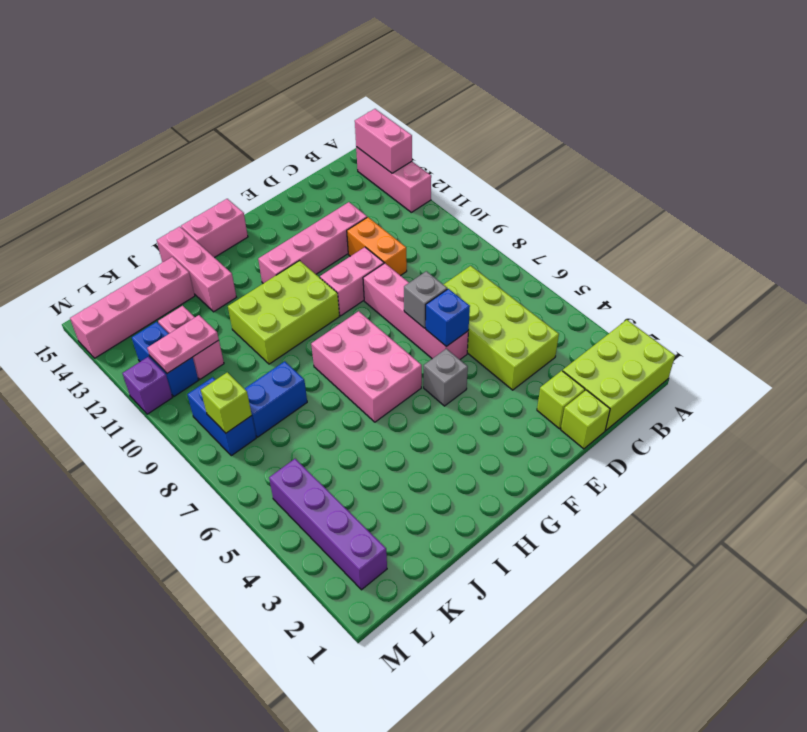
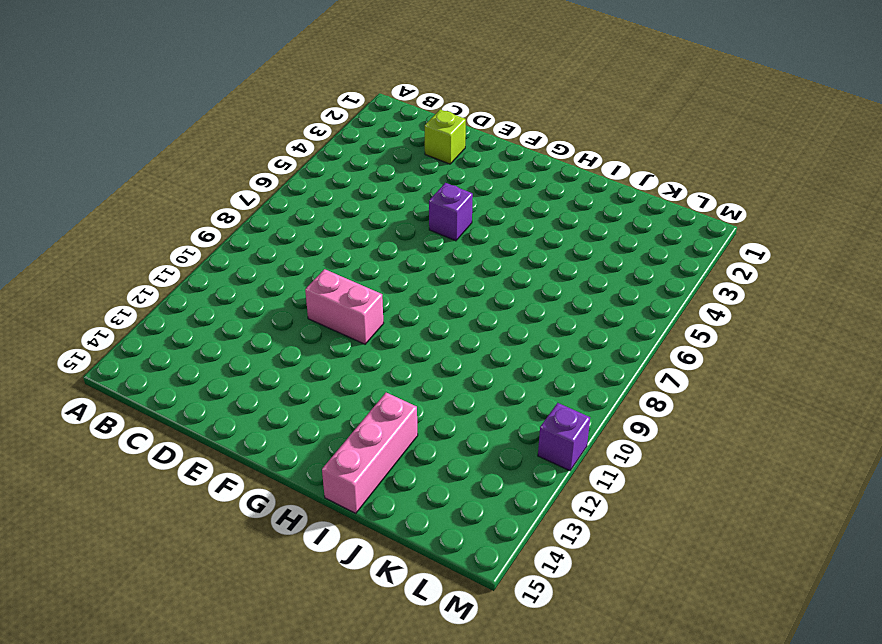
purple 1x1 brick [429,183,473,241] -> grey 1x1 brick [424,349,468,406]
none -> lime 2x3 brick [563,320,675,430]
none -> pink 1x3 brick [356,147,431,212]
none -> lime 2x4 brick [443,266,559,390]

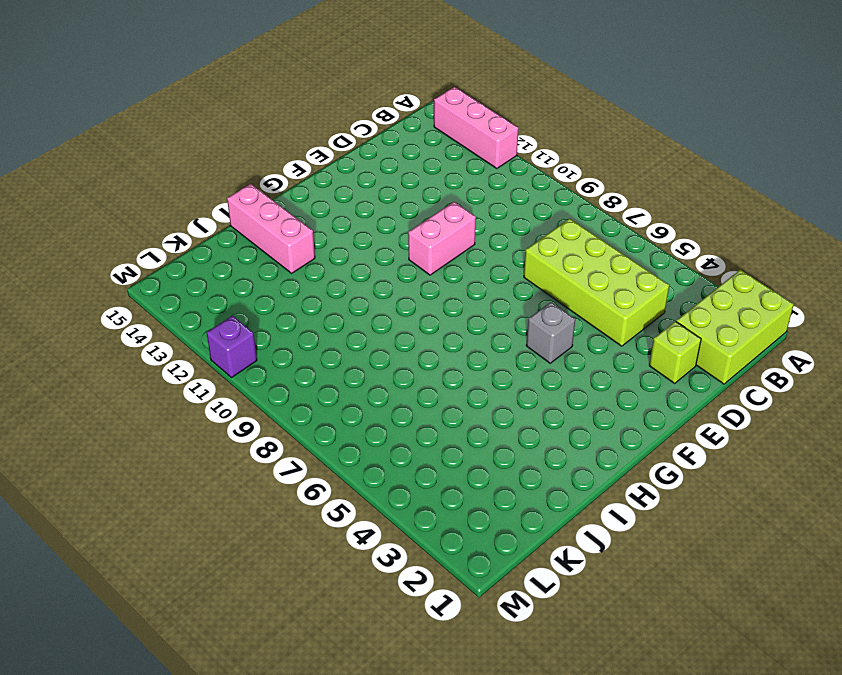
none -> lime 1x1 brick [561,390,610,449]
none -> orange 1x2 brick [347,217,407,276]
none -> pink 1x4 brick [258,202,367,283]

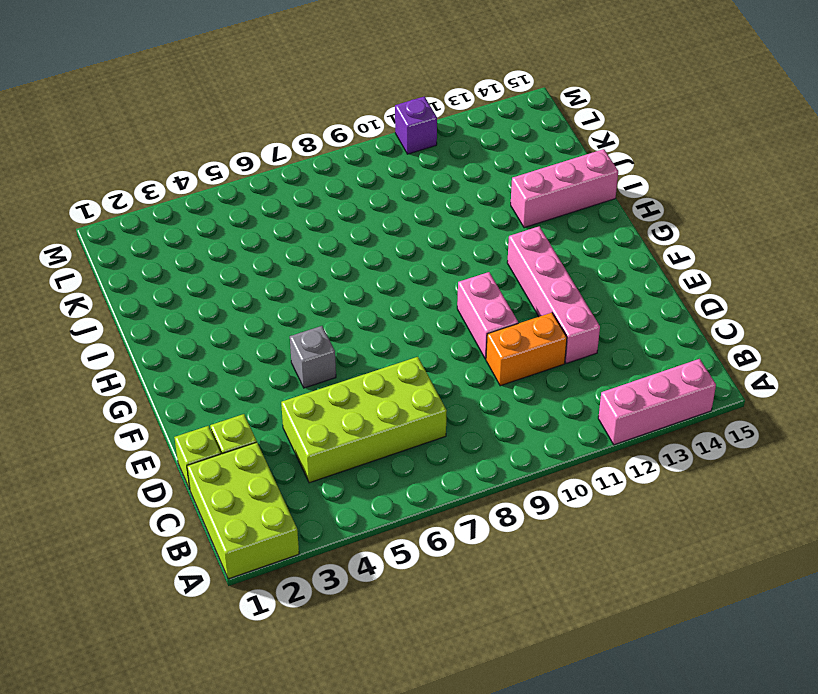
none -> pink 1x4 brick [363,263,468,360]
none -> pink 2x3 brick [311,311,422,422]
none -> lime 2x3 brick [228,261,340,364]

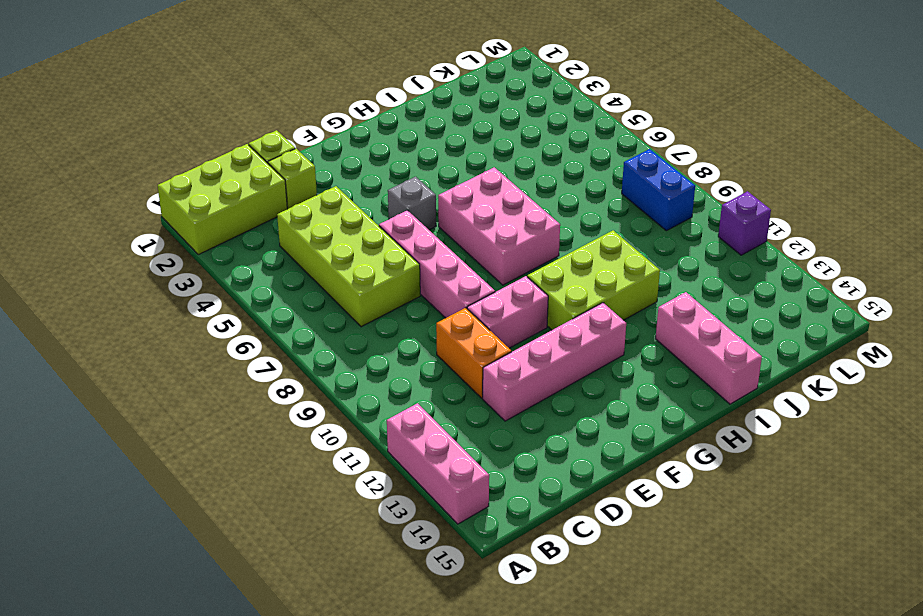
none -> pink 1x2 brick [181,199,248,258]
none -> blue 1x2 brick [245,361,307,437]
none -> pink 1x4 brick [70,257,195,358]

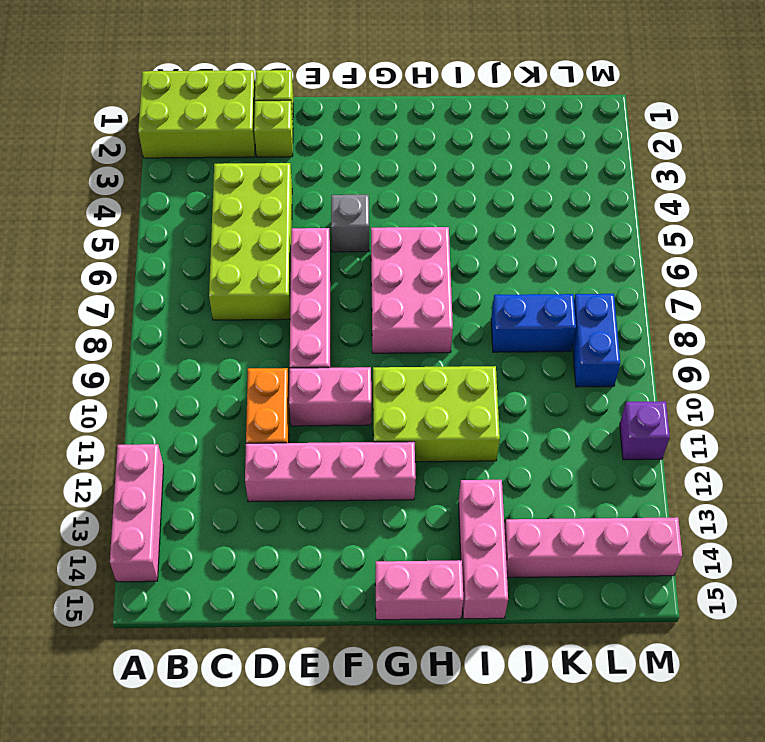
none -> pink 1x2 brick [158,306,224,379]
none -> purple 1x4 brick [269,459,387,590]
none -> blue 1x2 brick [132,322,198,396]

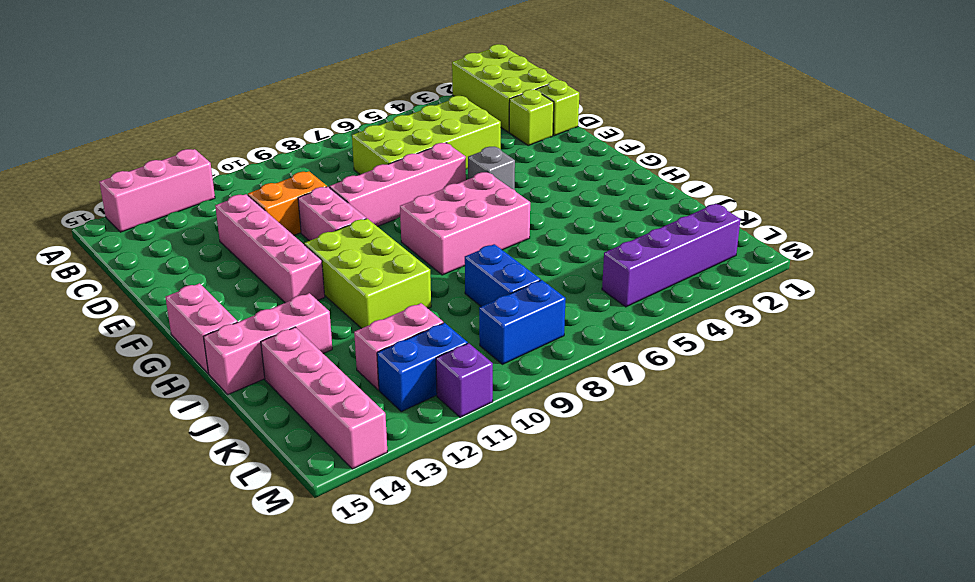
none -> pink 1x2 brick [355,109,412,173]
none -> blue 1x1 brick [426,289,470,347]
none -> grey 1x1 brick [404,271,447,328]

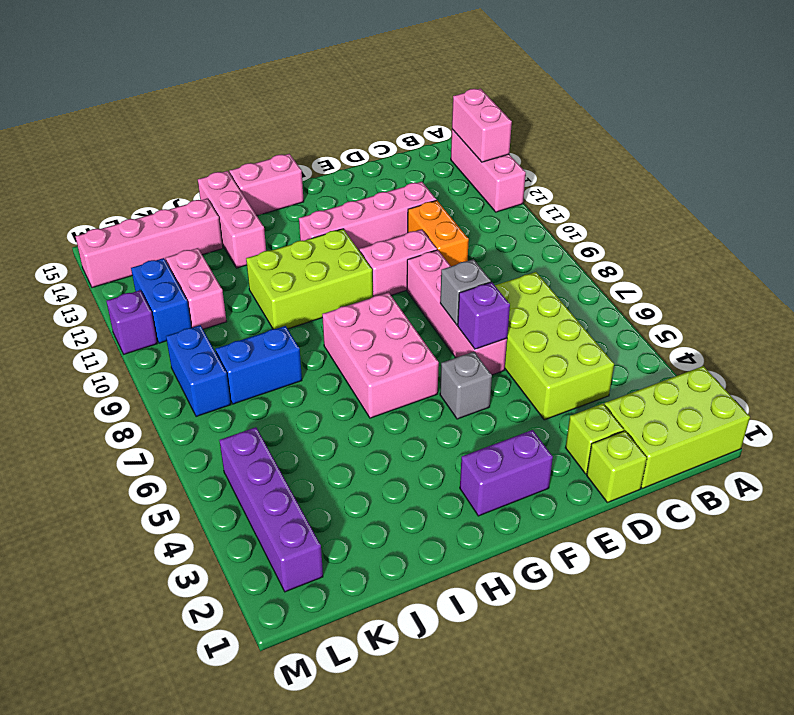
purple 1x1 brick [458,282,510,349] -> blue 1x1 brick [426,289,470,347]
purple 1x2 brick [460,430,553,516] -> none
none -> pink 1x2 plate [147,315,219,373]
none -> lime 1x1 brick [201,372,252,433]

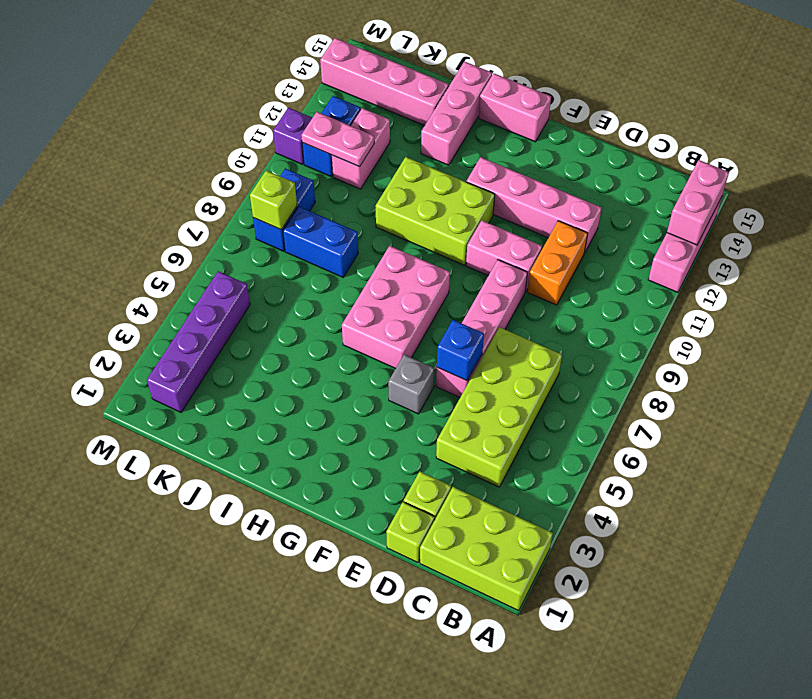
none -> grey 1x1 brick [404,271,447,328]

